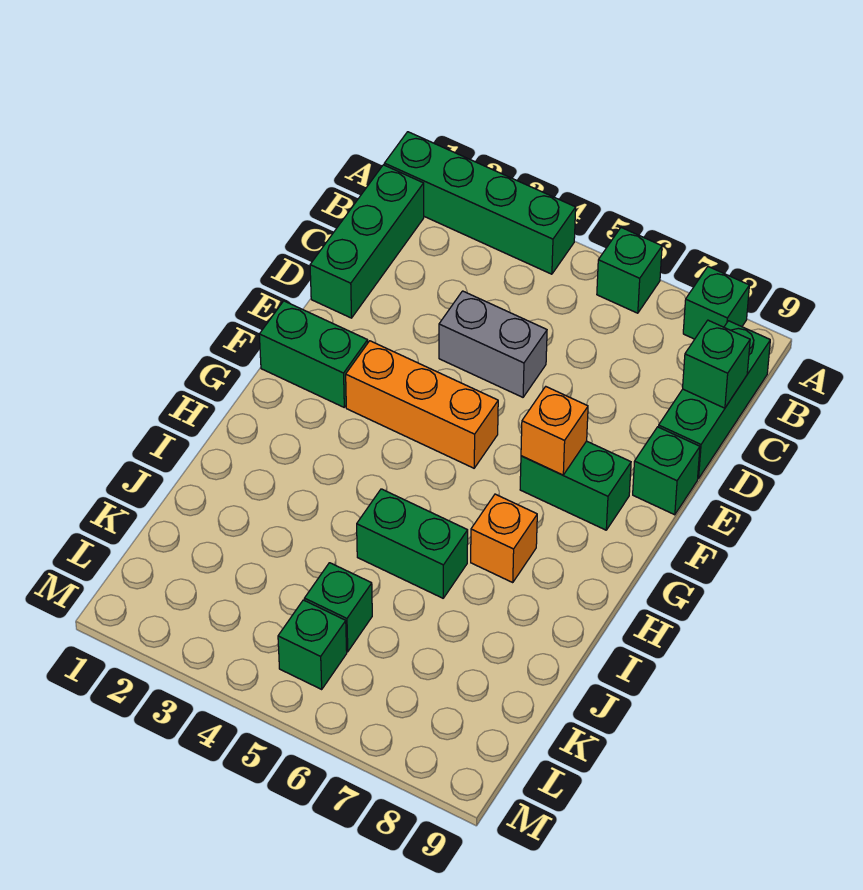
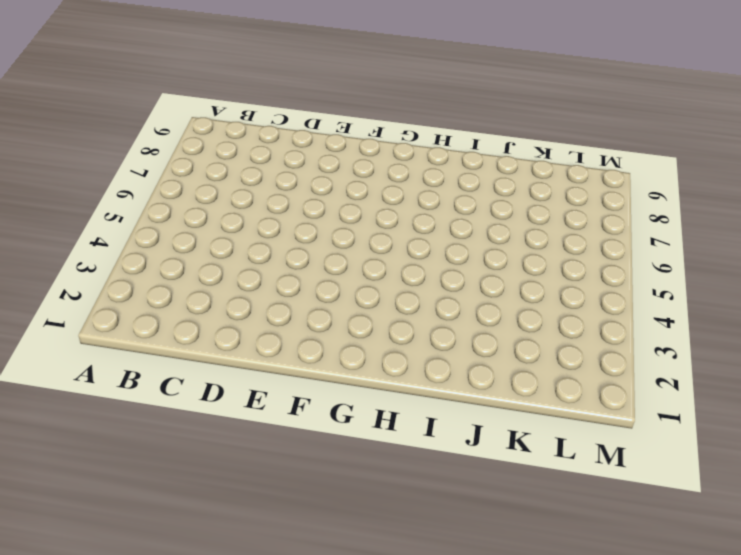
none -> green 1x4 brick [384,132,576,274]
none -> green 1x1 brick [597,228,662,313]
none -> green 1x1 brick [683,267,749,339]

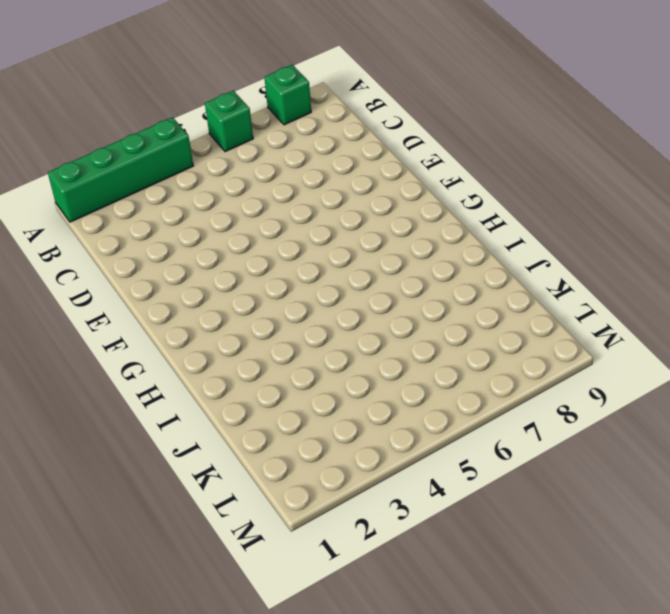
none -> green 1x3 brick [310,165,424,318]
none -> green 1x3 brick [659,321,770,479]
none -> grey 1x2 brick [439,291,547,397]

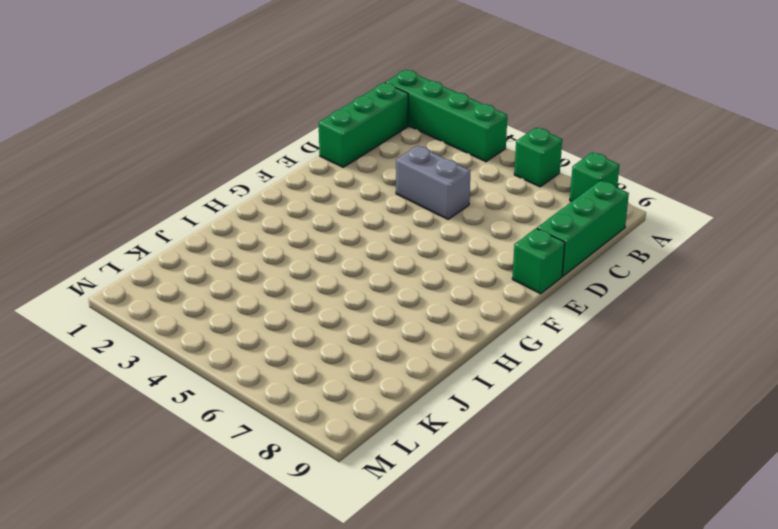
none -> green 1x2 brick [259,301,368,407]
none -> orange 1x3 brick [346,341,498,468]
none -> green 1x2 brick [520,441,631,530]

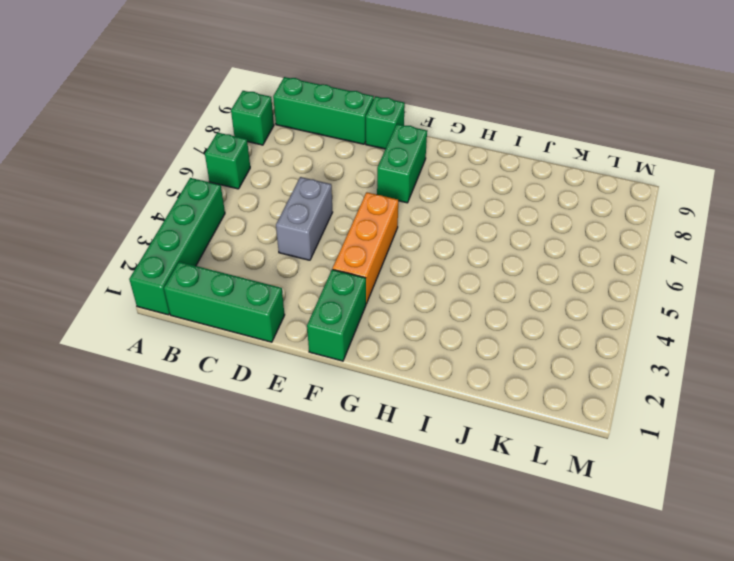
none -> orange 1x1 brick [471,494,537,582]
none -> green 1x2 brick [357,489,468,598]
none -> green 1x1 brick [304,563,372,652]

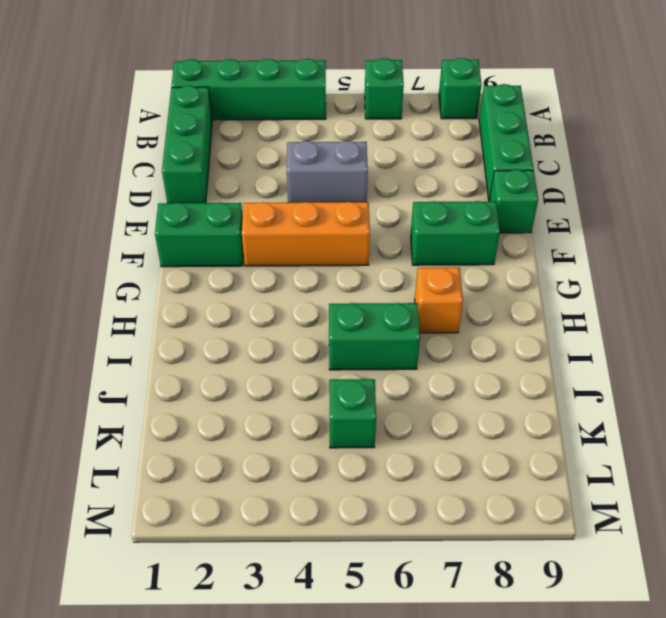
none -> green 1x1 brick [278,600,347,689]
none -> green 1x1 brick [683,320,750,408]
none -> orange 1x1 brick [521,387,588,475]

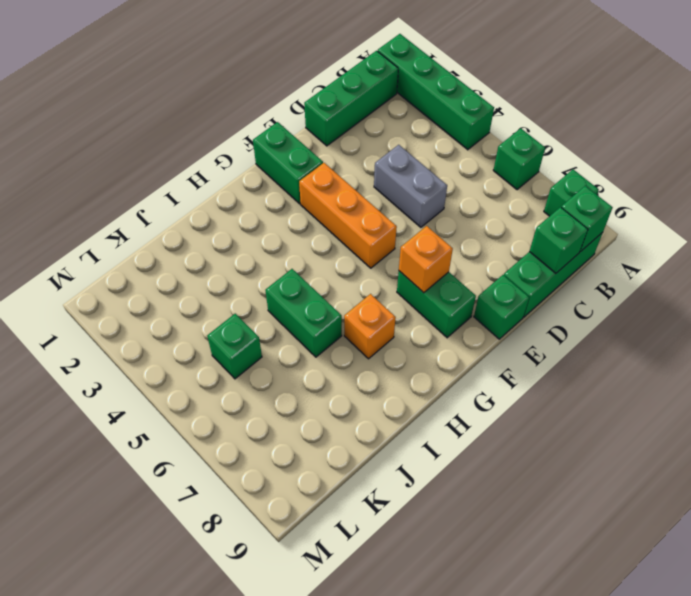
green 1x1 brick [561,186,613,252] -> green 1x1 brick moved to [278,600,347,689]

